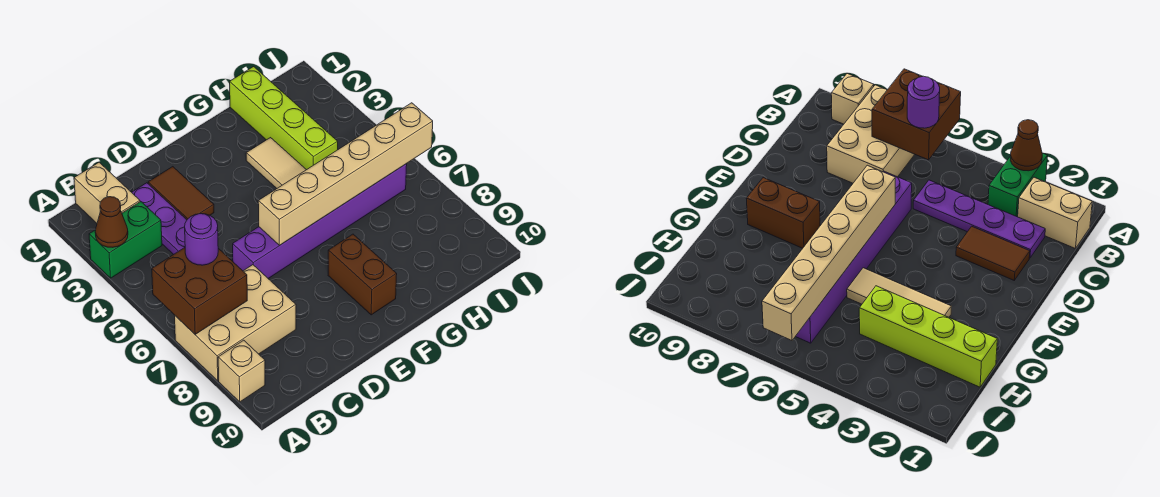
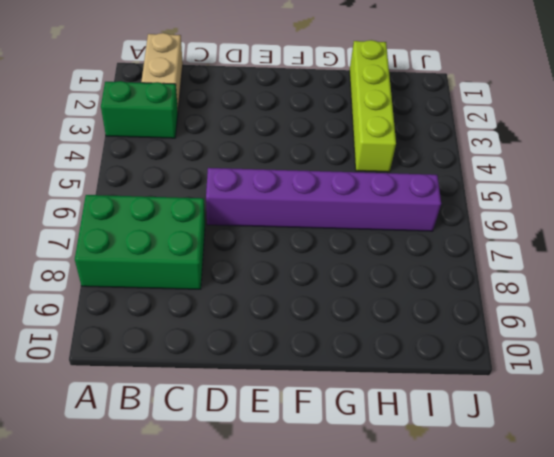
green 2x3 brick [75,195,205,289] -> tan 2x3 brick [175,265,296,381]
none -> tan 1x1 brick [218,340,265,402]
none -> purple 1x4 plate [132,183,187,255]
none -> brown 1x2 tile [148,167,214,220]

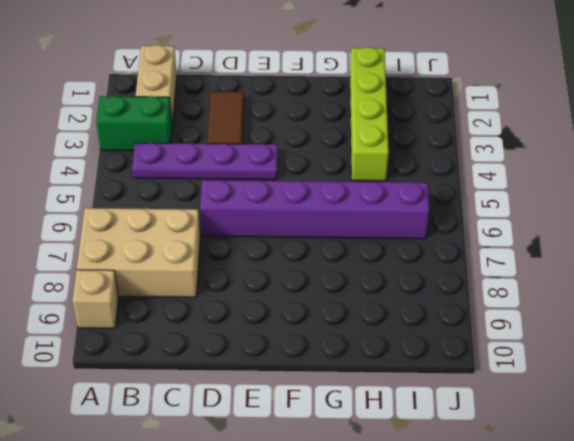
purple 1x4 plate [132,143,278,180] -> purple 1x4 plate turned to [132,183,187,255]
none -> brown 1x2 brick [328,234,397,315]
none -> tan 1x3 tile [246,138,306,188]
none -> brown 1x1 cone [95,197,128,247]

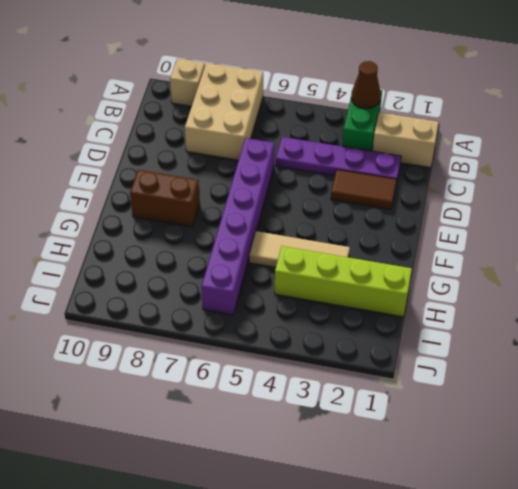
none -> brown 2x2 brick [152,248,247,334]
none -> tan 1x6 brick [258,103,433,245]
none -> purple 1x1 round brick [185,214,218,265]

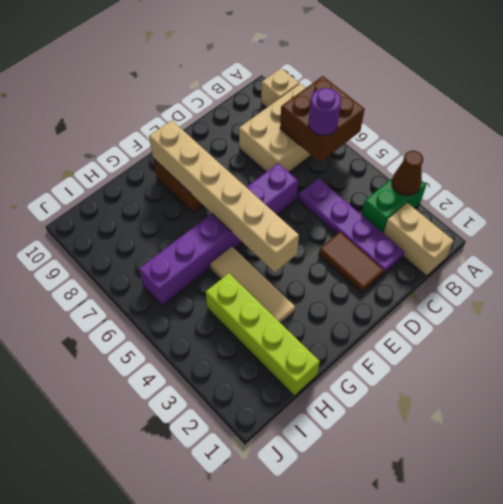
tan 1x6 brick [149,120,299,272] -> tan 1x6 brick turned to [258,103,433,245]

